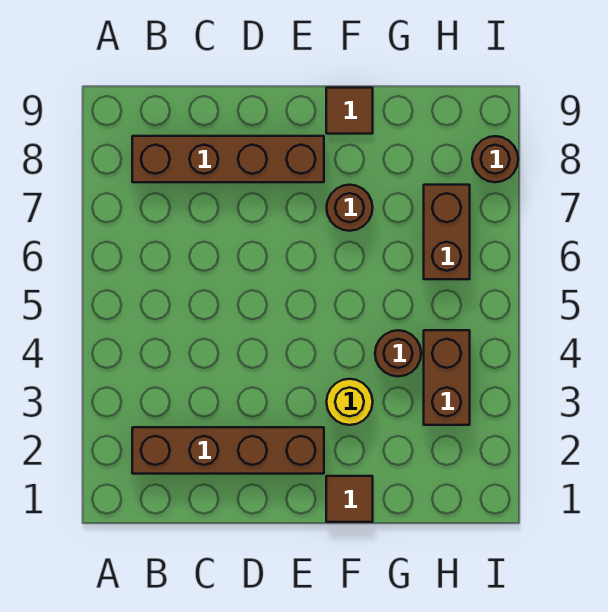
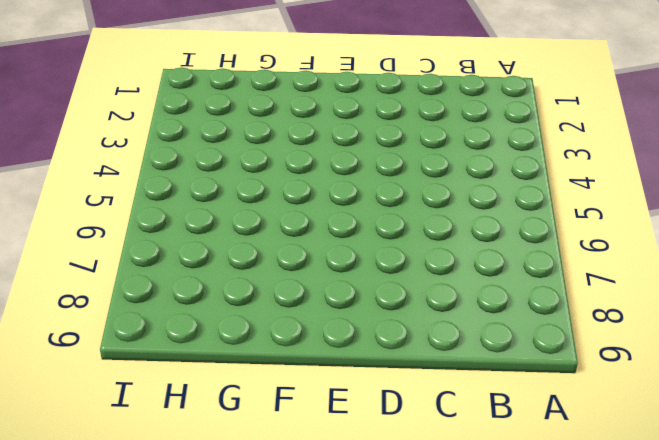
none -> brown 1x4 brick [132,427,324,474]
none -> brown 1x4 brick [132,136,324,182]

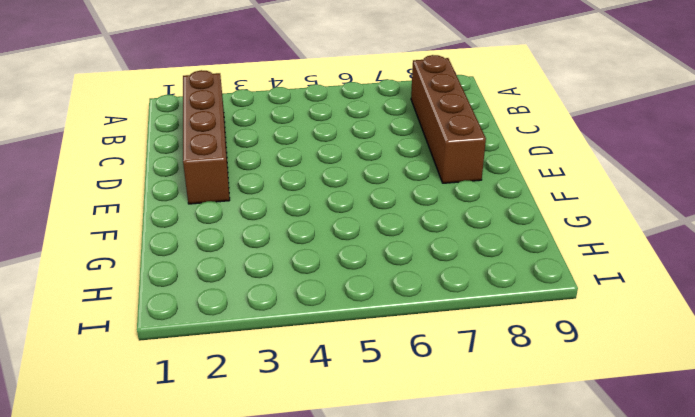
none -> brown 1x1 tile [326,476,373,522]
none -> yellow 1x1 round brick [327,379,373,425]

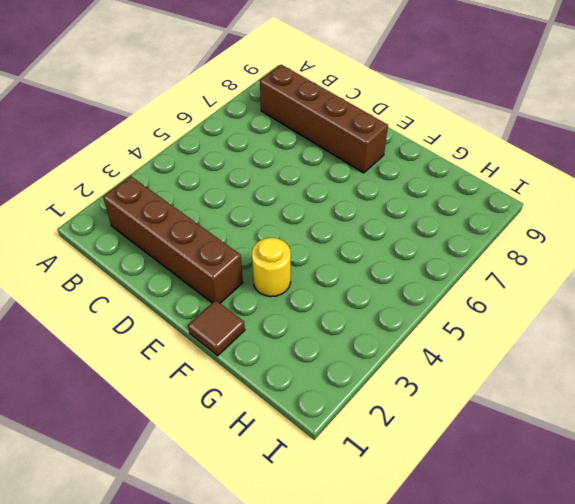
none -> brown 1x1 round brick [327,185,373,231]
none -> brown 1x1 tile [326,88,373,134]

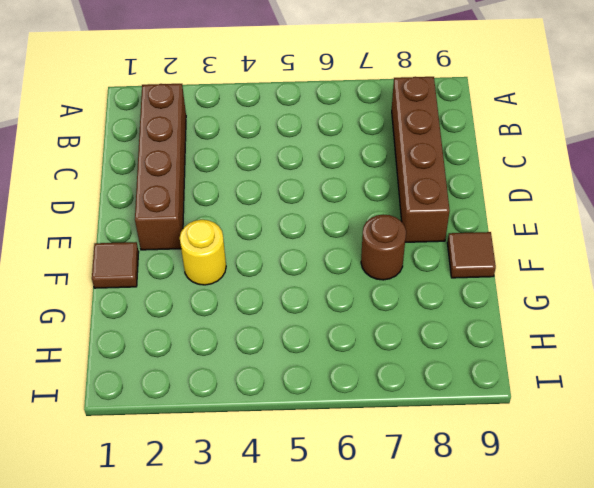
none -> brown 1x1 round brick [375,330,421,376]
none -> brown 1x2 brick [424,330,470,425]

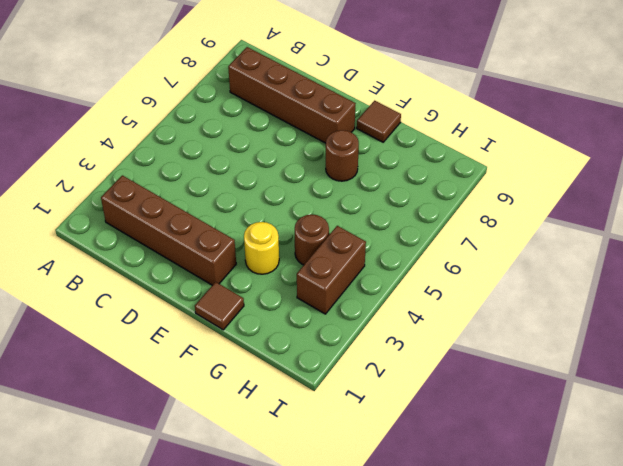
none -> brown 1x2 brick [424,185,470,279]
none -> brown 1x1 round brick [472,136,518,182]

